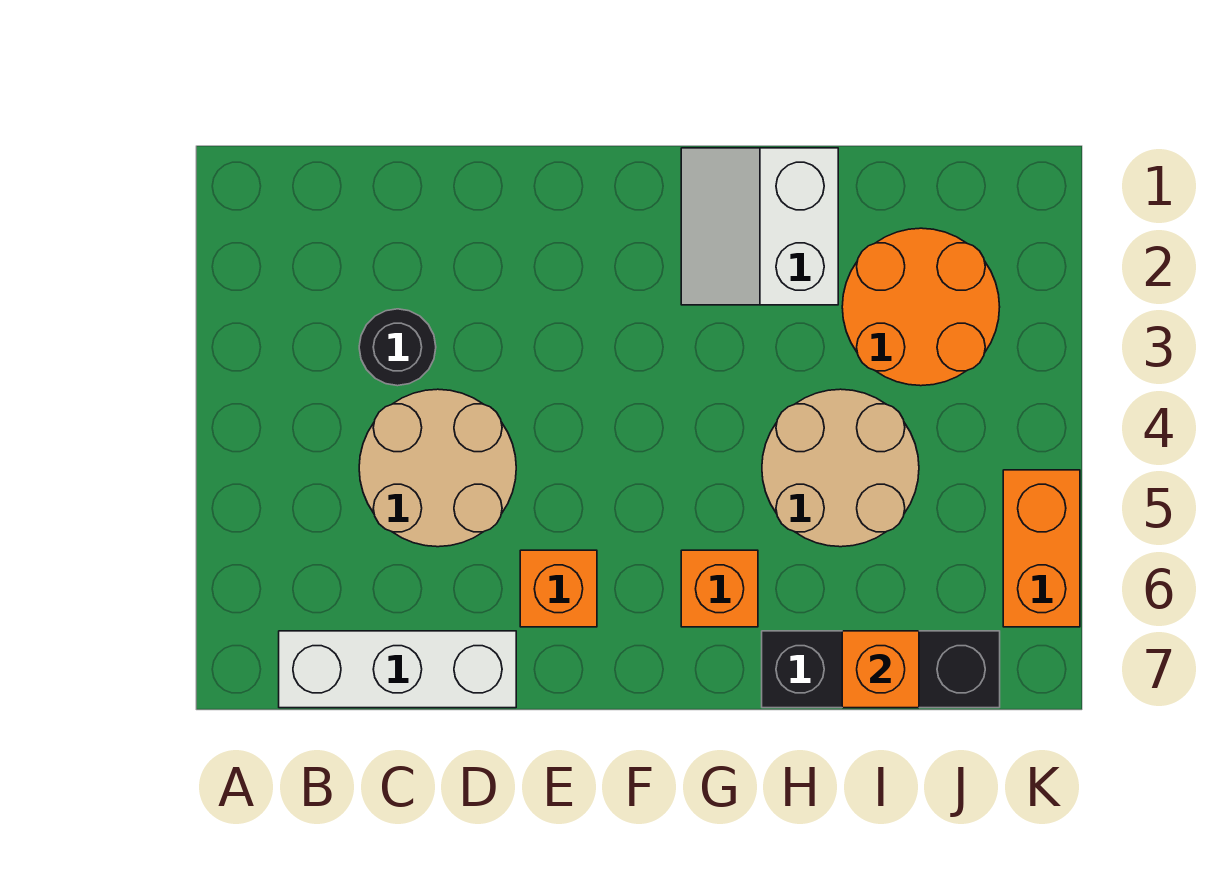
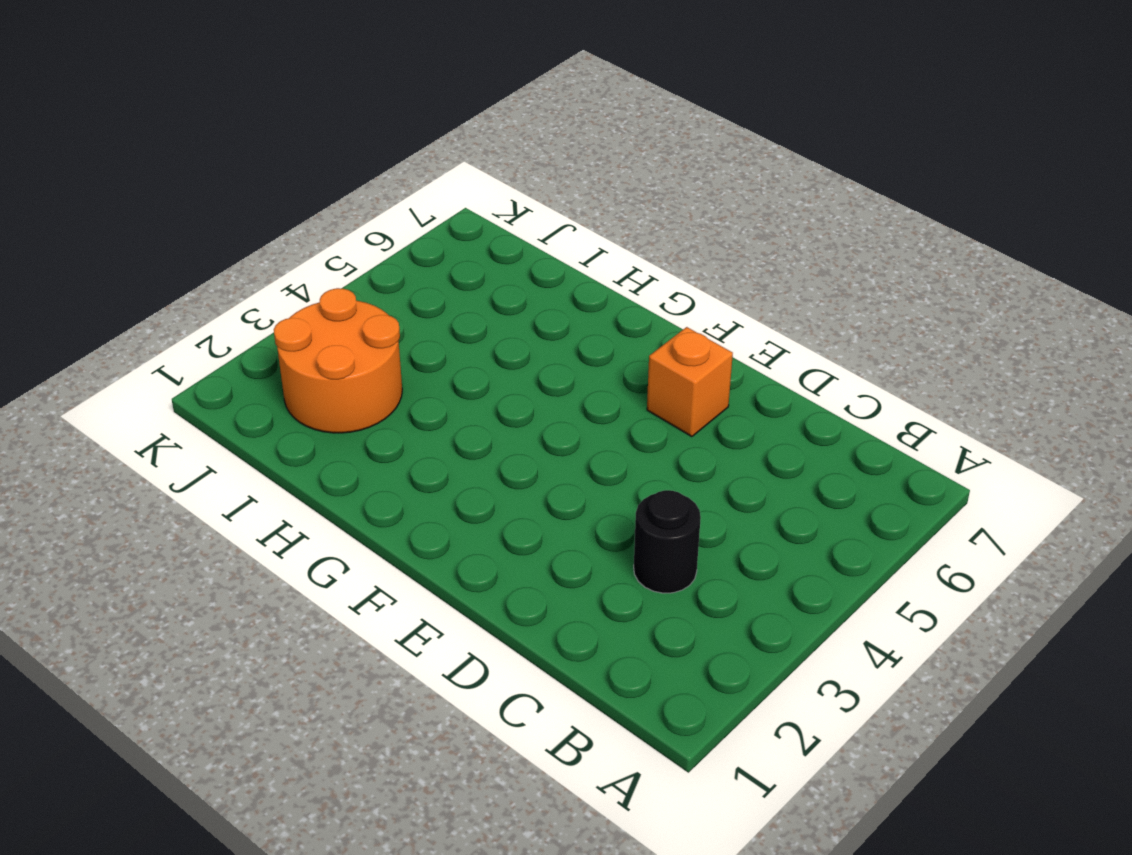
none -> white 1x3 brick [279,631,516,708]
none -> tan 2x2 round brick [359,389,516,547]

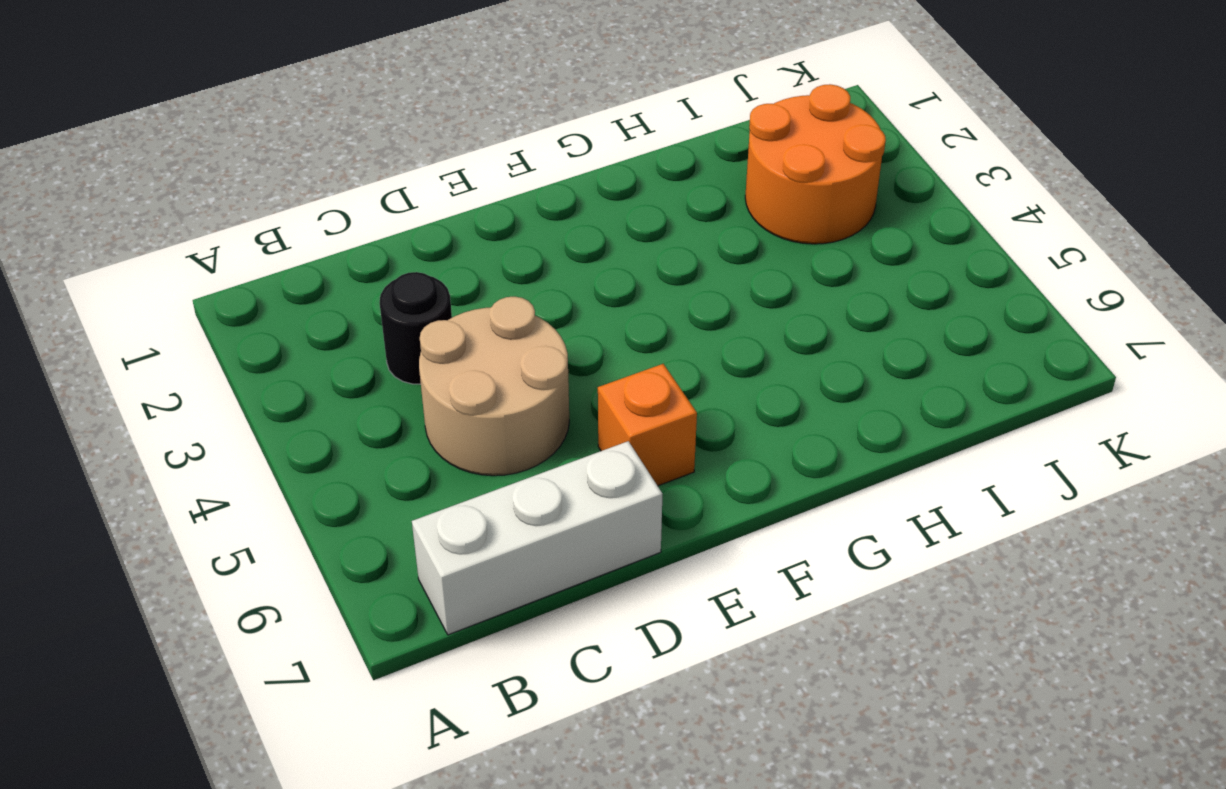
none -> white 2x2 slope [681,148,838,305]
none -> orange 1x1 brick [681,550,758,627]

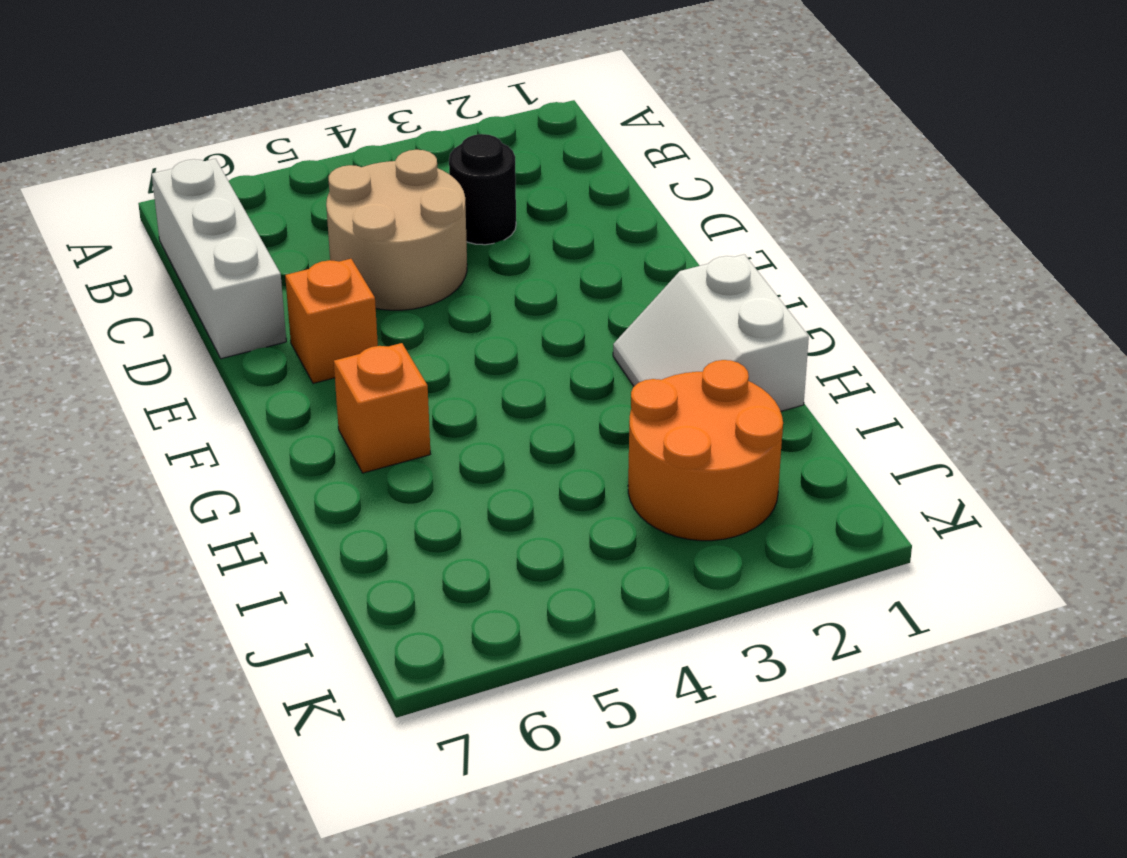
white 2x2 slope [613,254,809,411] -> white 2x2 slope turned to [681,148,838,305]
none -> tan 2x2 round brick [762,389,919,547]
none -> black 1x3 brick [762,631,1000,708]

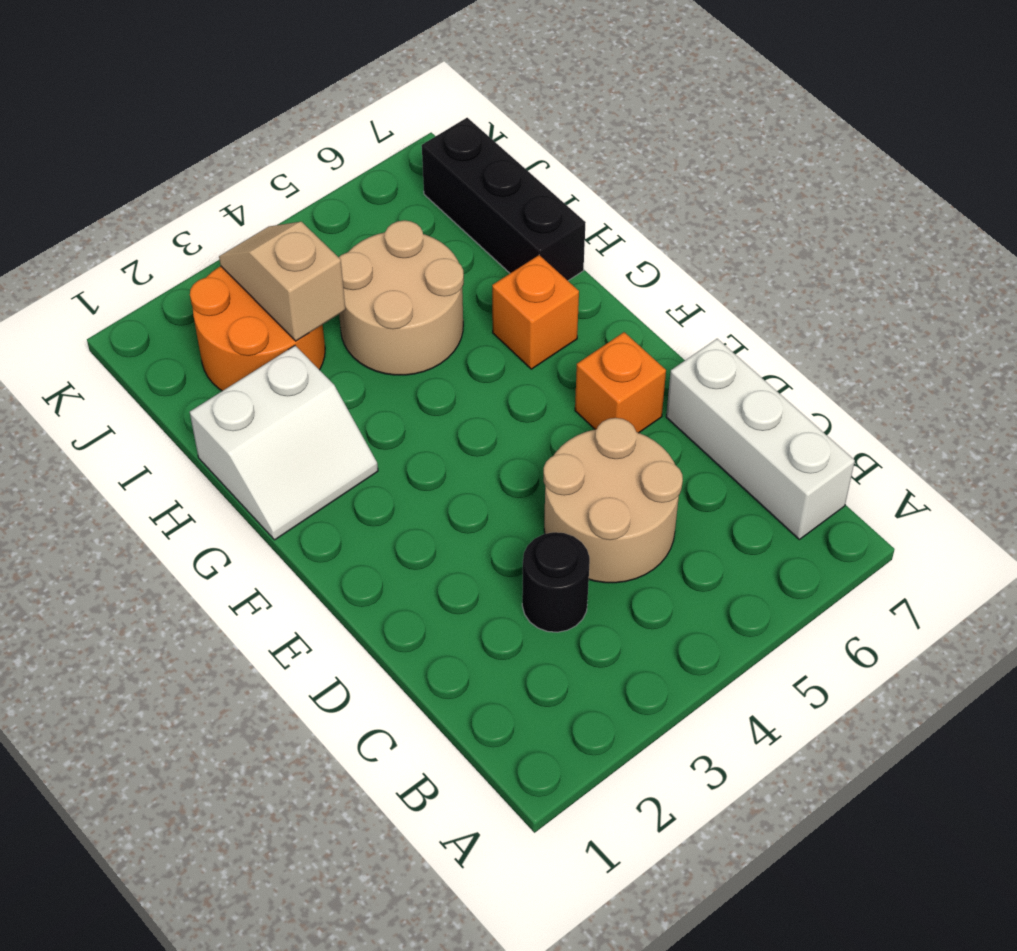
tan 1x2 slope [219,222,346,341] -> none
none -> orange 1x2 brick [1003,470,1080,627]
none -> orange 1x1 brick [842,631,919,708]

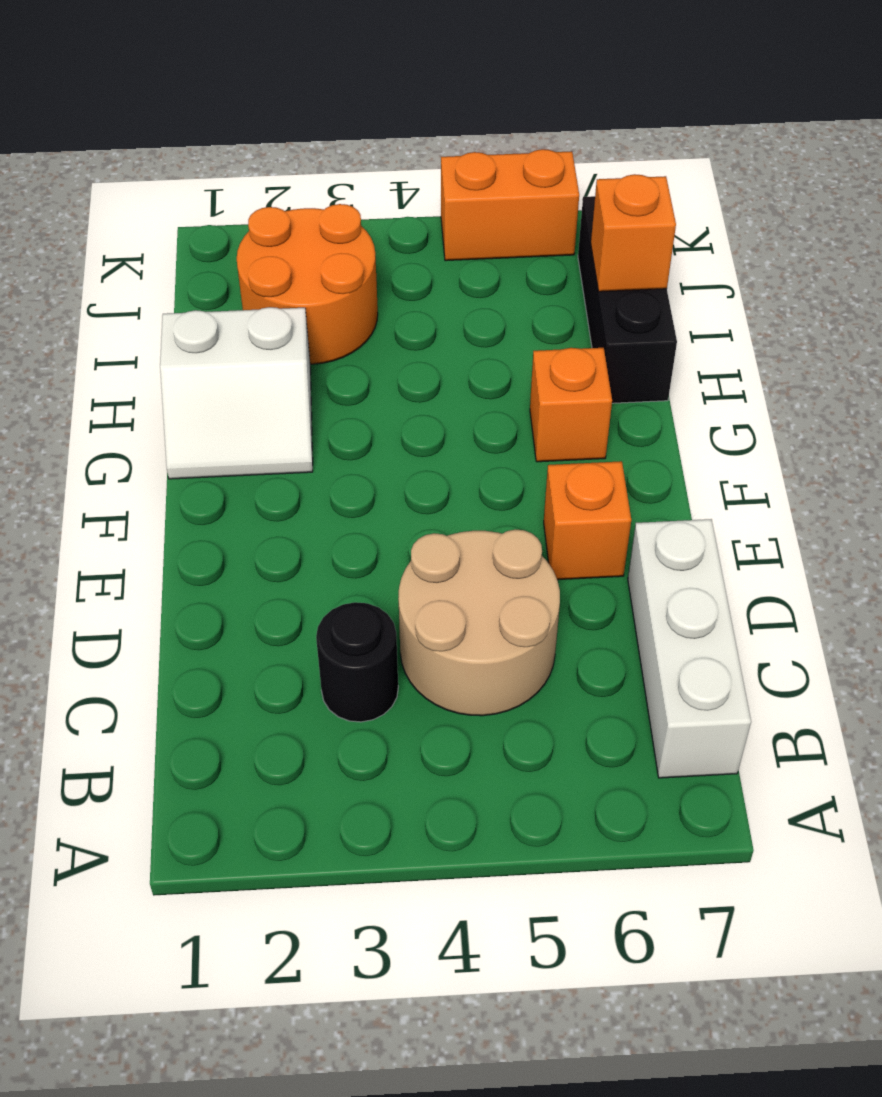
none -> tan 2x2 round brick [762,389,919,547]

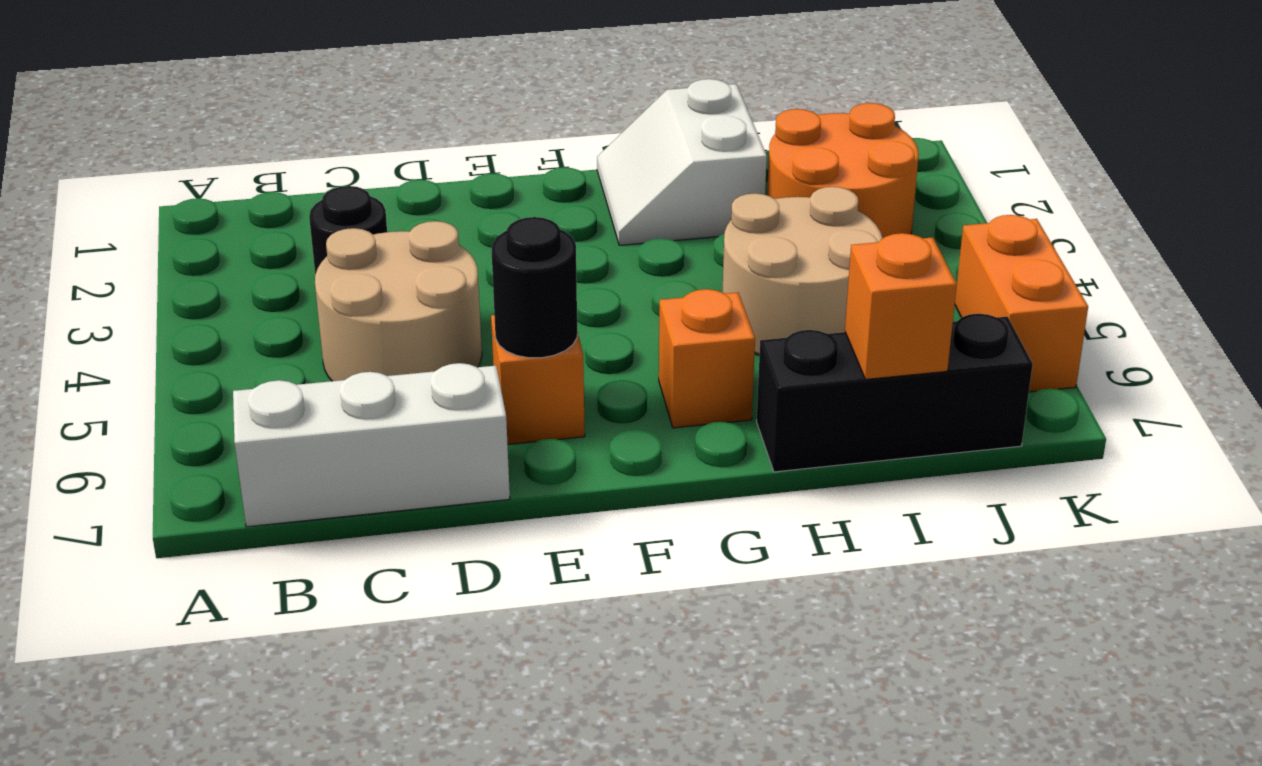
black 1x1 round brick [492,217,577,358] -> none

